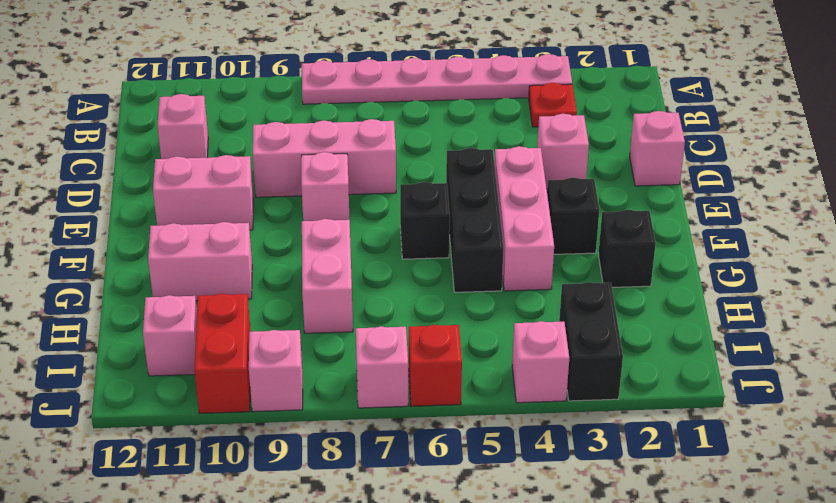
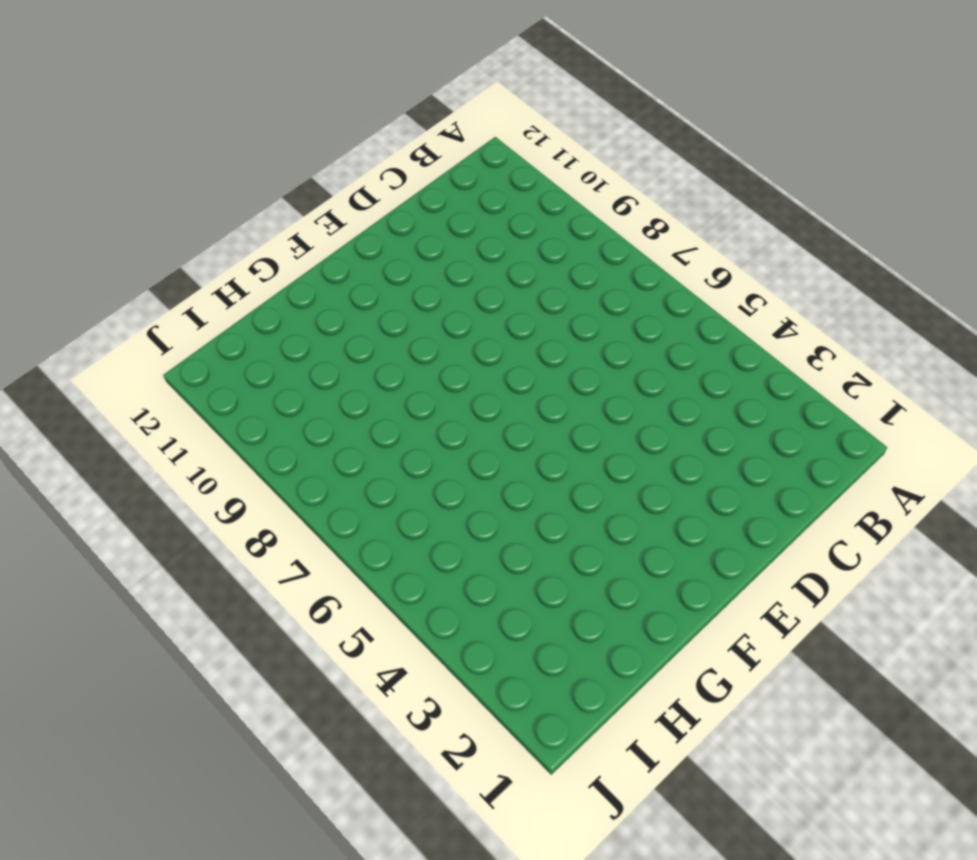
none -> pink 1x6 plate [302,54,572,104]
none -> red 1x1 plate [529,83,577,127]
none -> pink 1x1 brick [157,94,208,159]

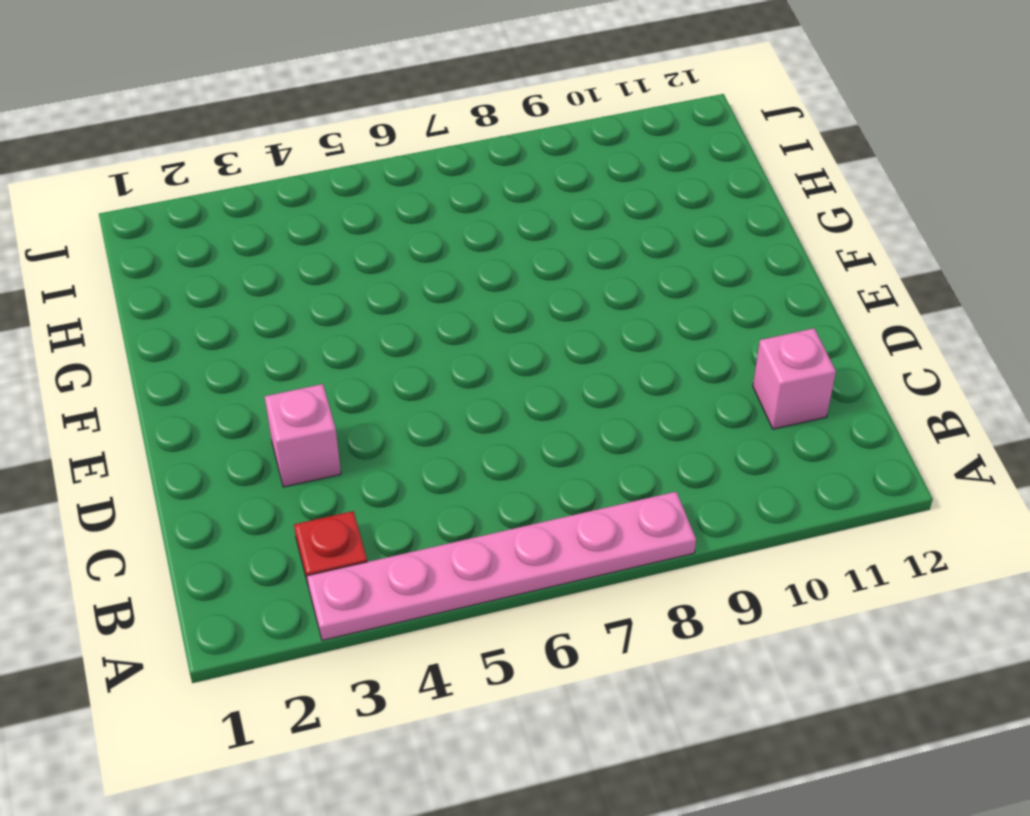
none -> pink 1x1 brick [630,111,685,186]
none -> pink 1x3 brick [253,119,396,197]
none -> pink 1x3 brick [494,146,554,291]

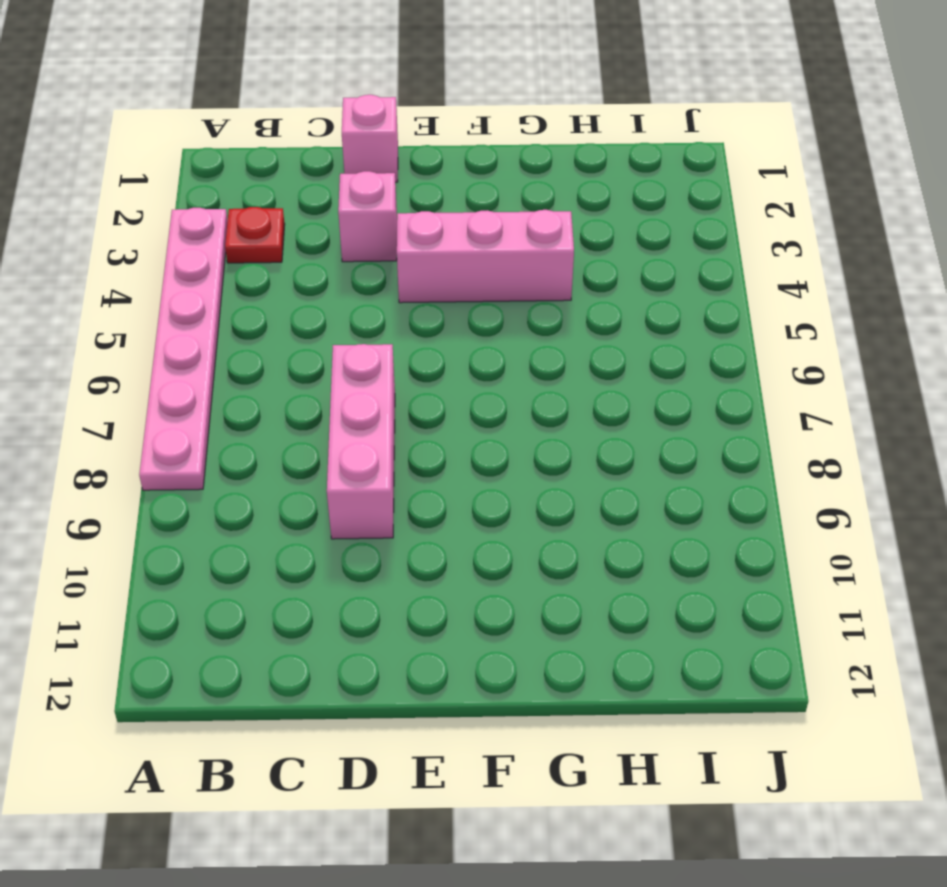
none -> pink 1x1 brick [157,94,208,159]
none -> black 1x3 brick [446,148,503,292]
none -> pink 1x1 brick [301,152,350,221]

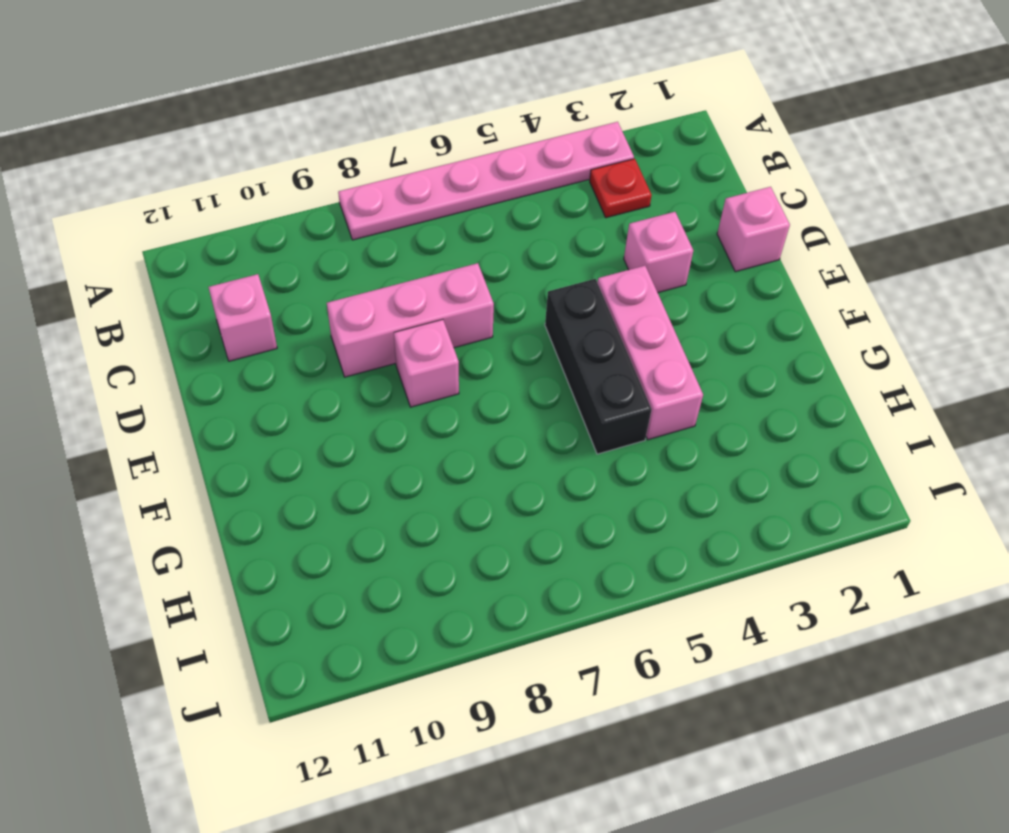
none -> pink 1x2 brick [153,155,253,230]
none -> black 1x1 brick [547,177,599,254]
none -> black 1x1 brick [400,182,450,259]

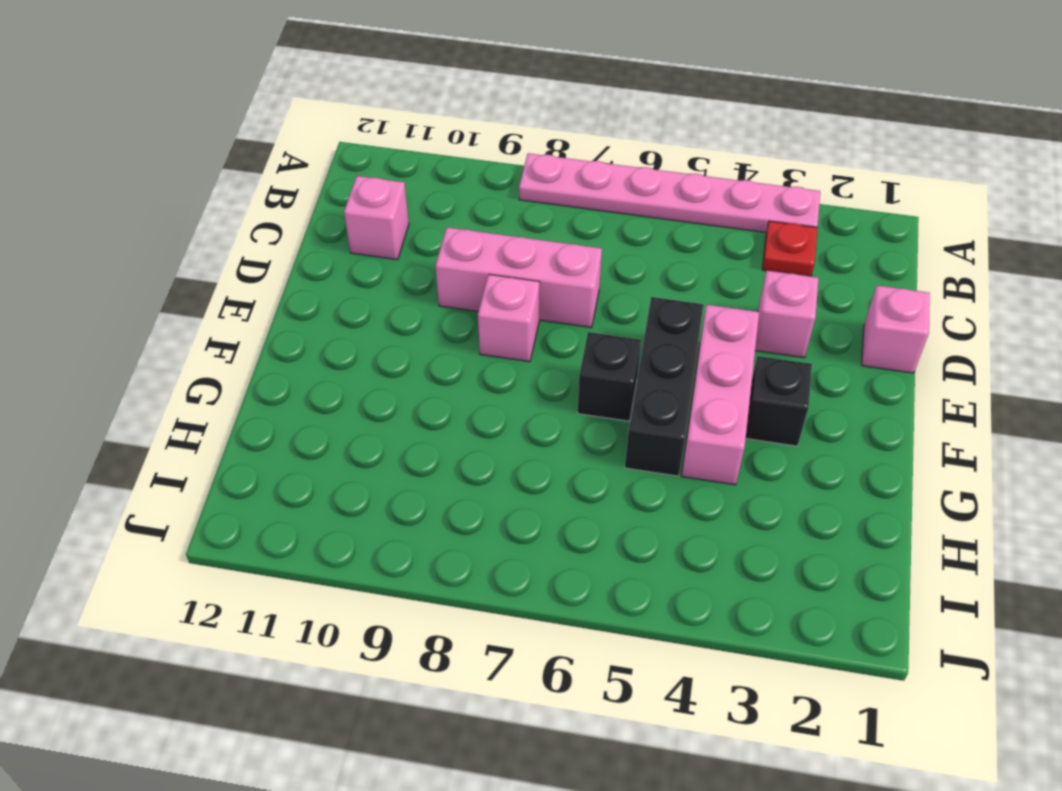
none -> pink 1x2 brick [153,155,253,230]
none -> black 1x1 brick [598,210,656,287]
none -> pink 1x2 brick [302,219,353,333]

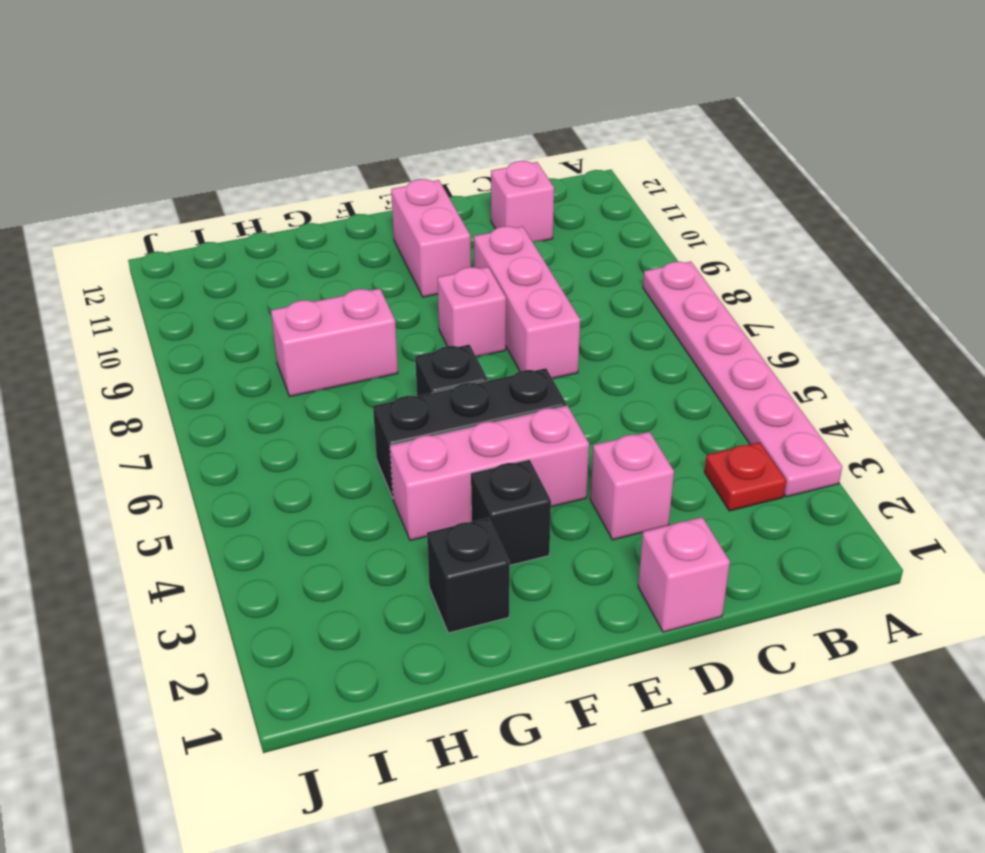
none -> pink 1x2 brick [148,222,252,301]
none -> black 1x2 brick [559,282,623,401]
none -> red 1x2 brick [194,294,251,413]

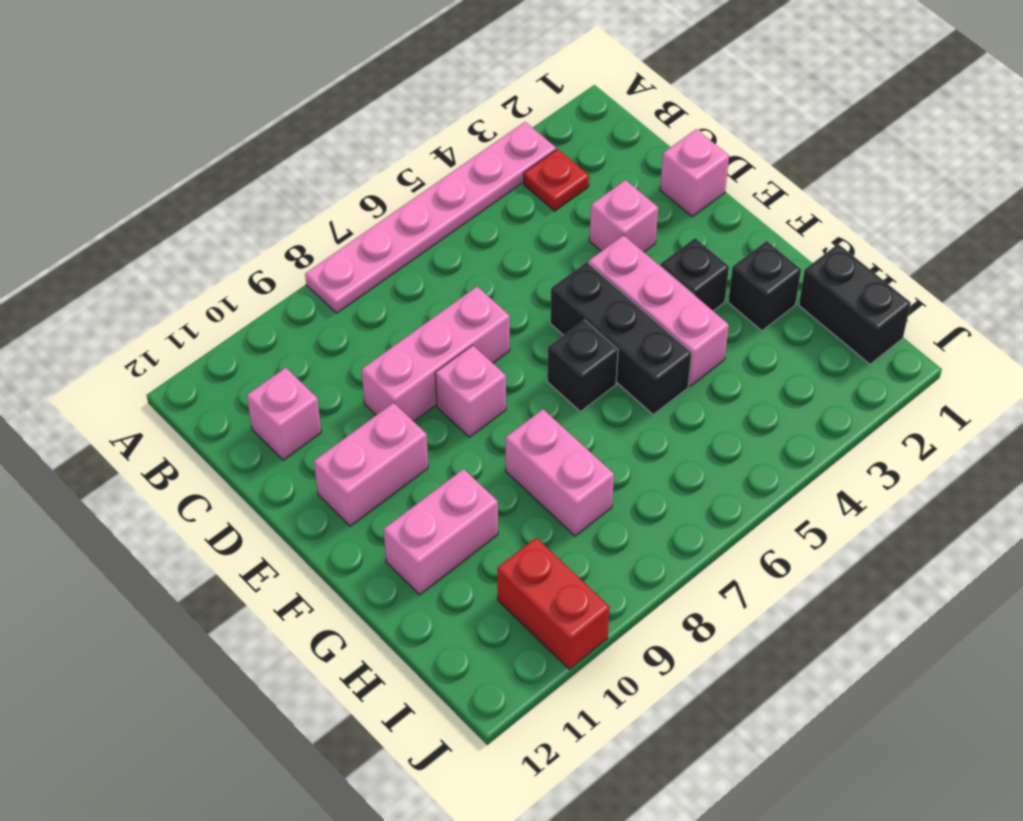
black 1x2 brick [799,244,911,364] -> black 1x2 brick moved to [559,282,623,401]
none -> pink 1x1 brick [143,295,197,376]
none -> pink 1x1 brick [512,321,569,403]
none -> red 1x1 brick [409,325,462,406]

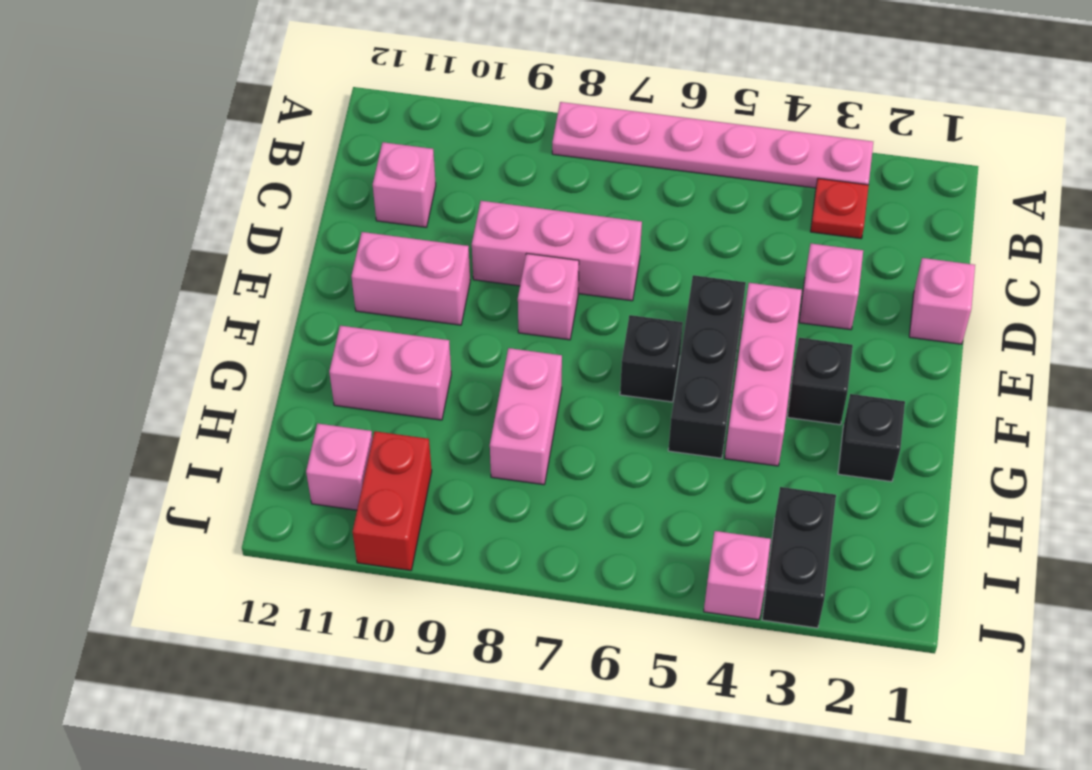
none -> red 1x1 brick [409,325,462,406]
none -> pink 1x1 brick [356,326,408,408]
none -> pink 1x1 brick [249,330,303,412]

